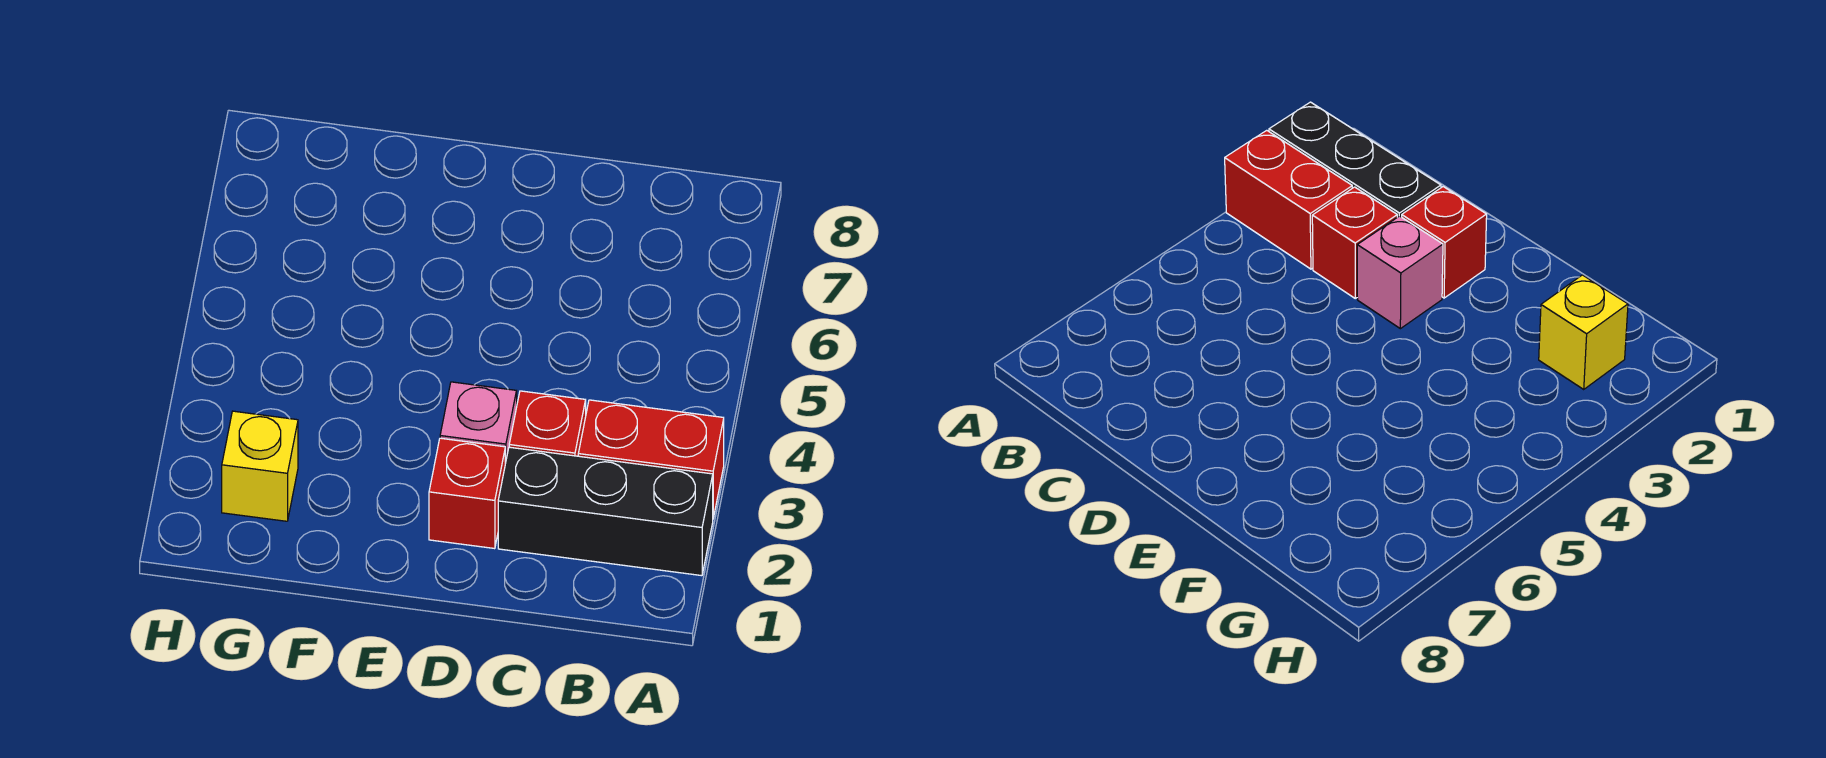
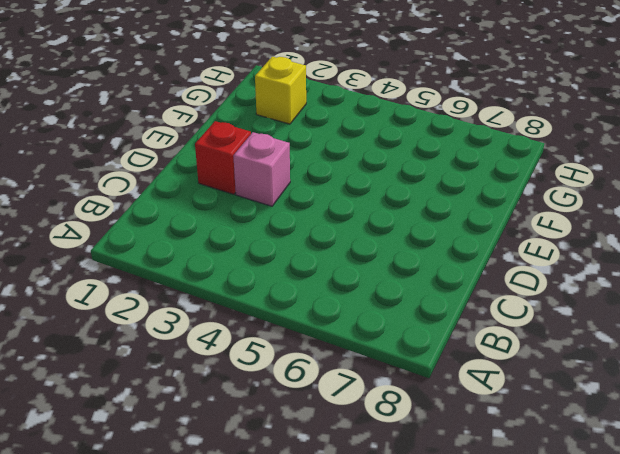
none -> black 1x3 brick [498,447,713,576]
none -> red 1x2 brick [578,400,724,518]

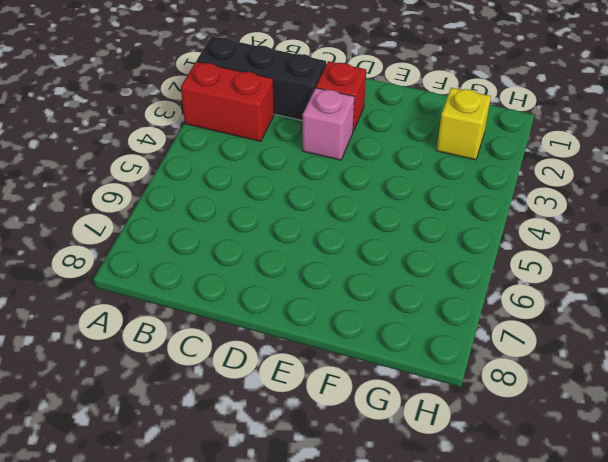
none -> red 1x1 brick [509,391,586,456]

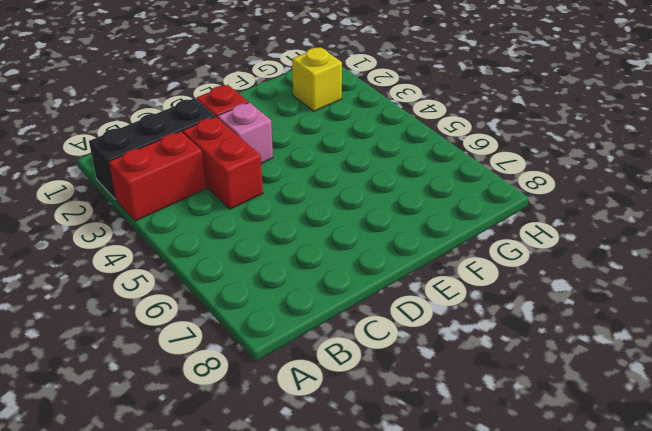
red 1x2 brick [183,117,263,209] -> red 1x1 brick [509,391,586,456]

